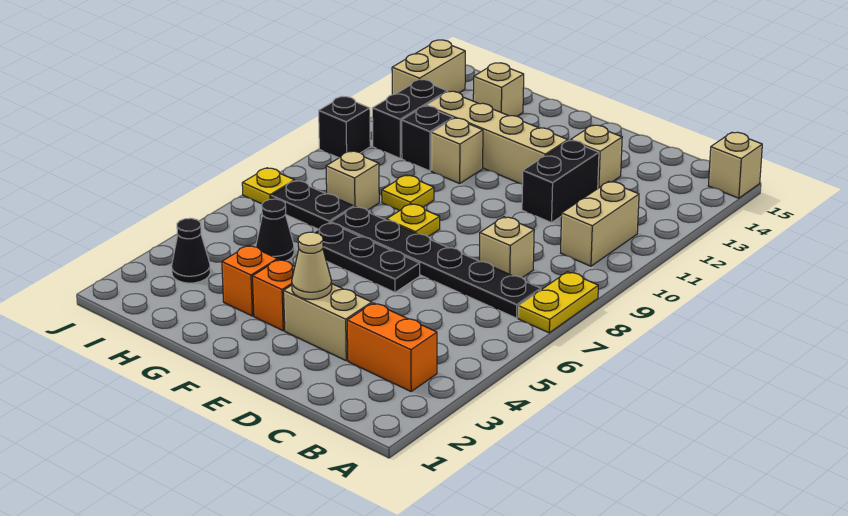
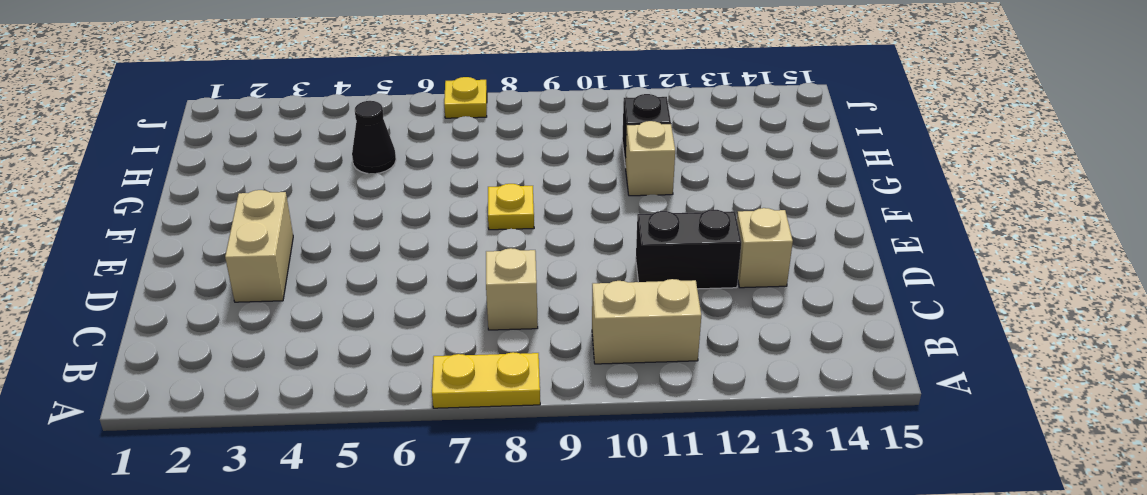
none -> tan 1x1 brick [708,132,762,198]
none -> orange 1x2 brick [347,303,437,391]
none -> black 1x6 plate [331,207,541,318]

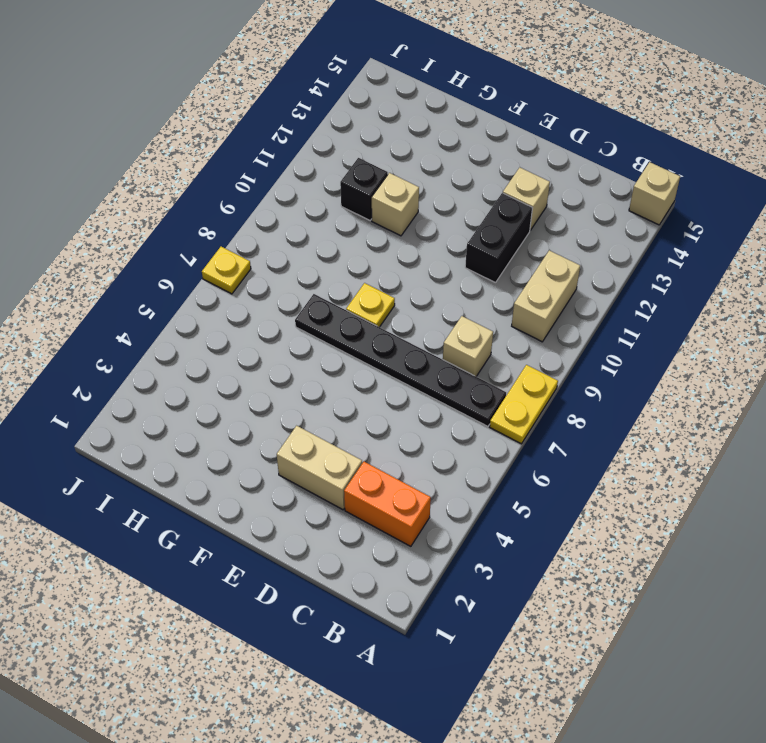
none -> black 1x3 plate [314,223,420,292]
none -> tan 1x4 brick [426,91,568,184]
none -> orange 1x1 brick [252,260,295,331]

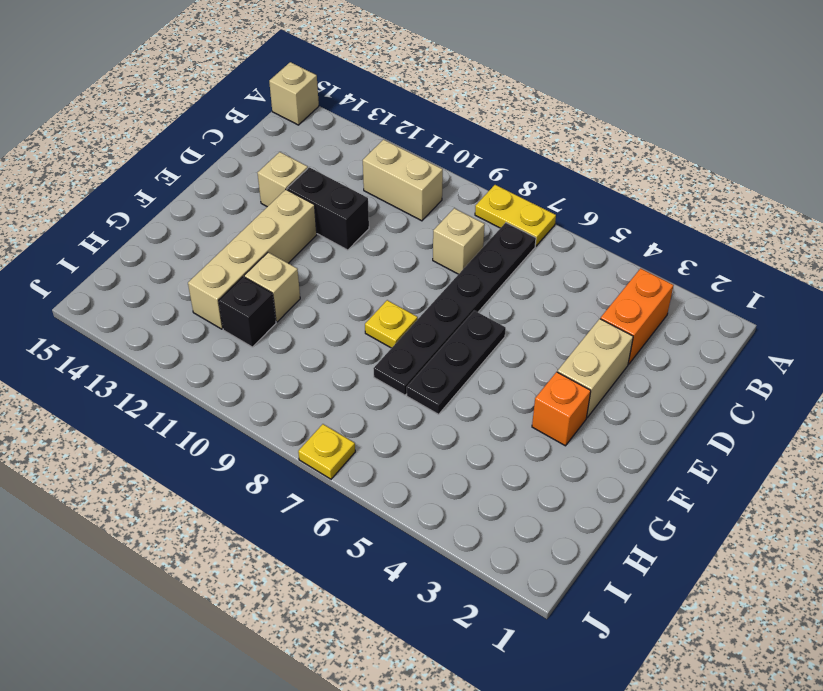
none -> orange 1x1 brick [222,245,277,316]
none -> yellow 1x1 plate [382,175,434,211]
none -> black 1x1 cone [256,199,294,261]

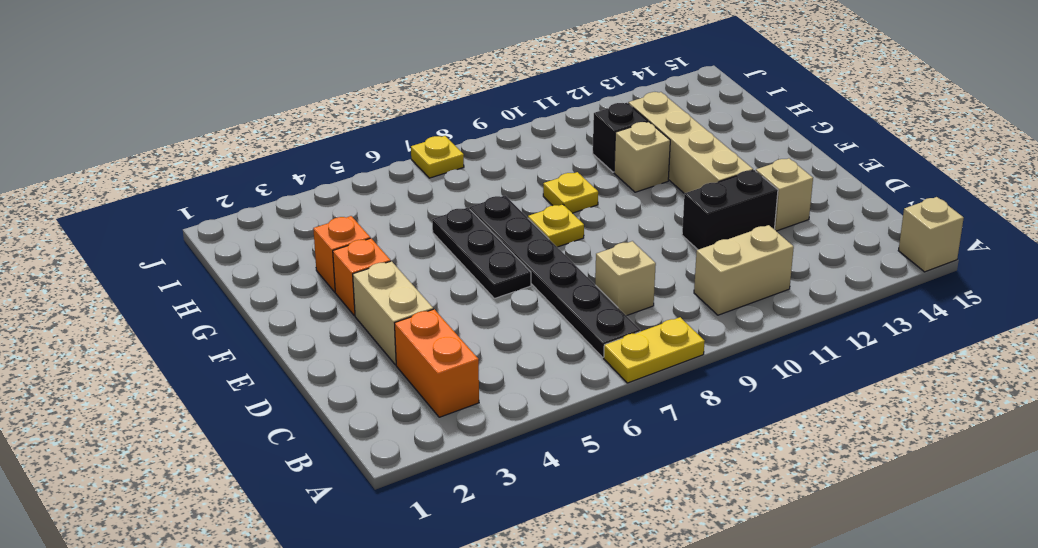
none -> black 1x1 cone [256,199,294,261]
none -> black 1x2 plate [271,181,354,229]
none -> tan 1x1 brick [326,151,379,210]

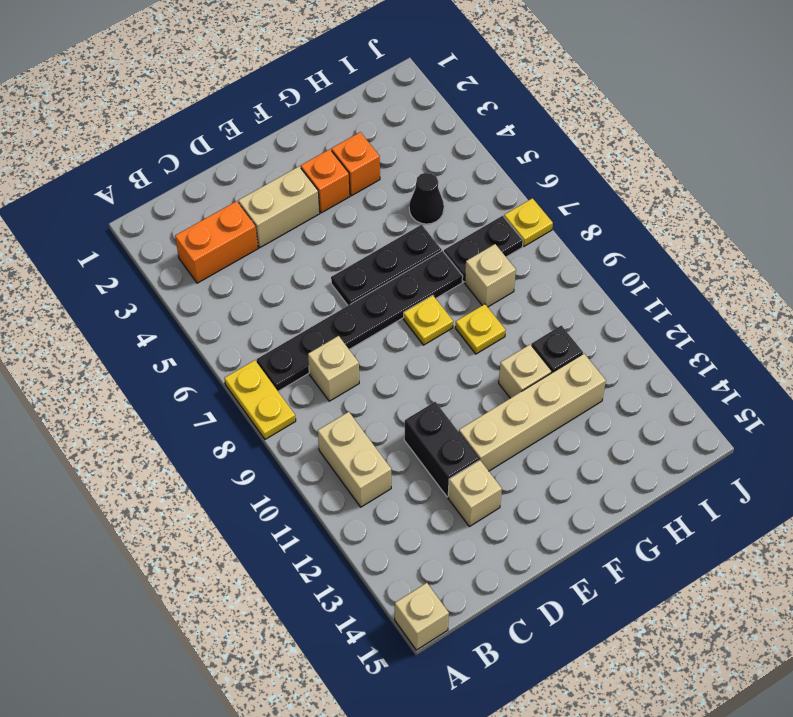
none -> tan 1x1 brick [473,63,524,116]
none -> black 1x1 cone [172,218,210,283]
none -> black 1x2 brick [372,80,448,158]

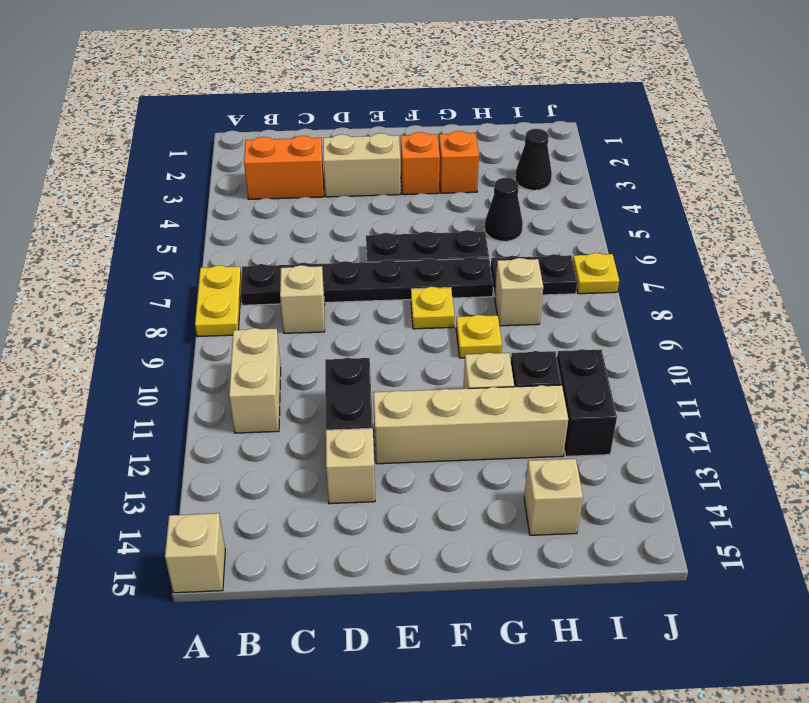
none -> black 1x1 brick [319,97,370,158]
none -> tan 1x2 brick [392,40,465,95]
none -> tan 1x1 cone [292,232,332,299]

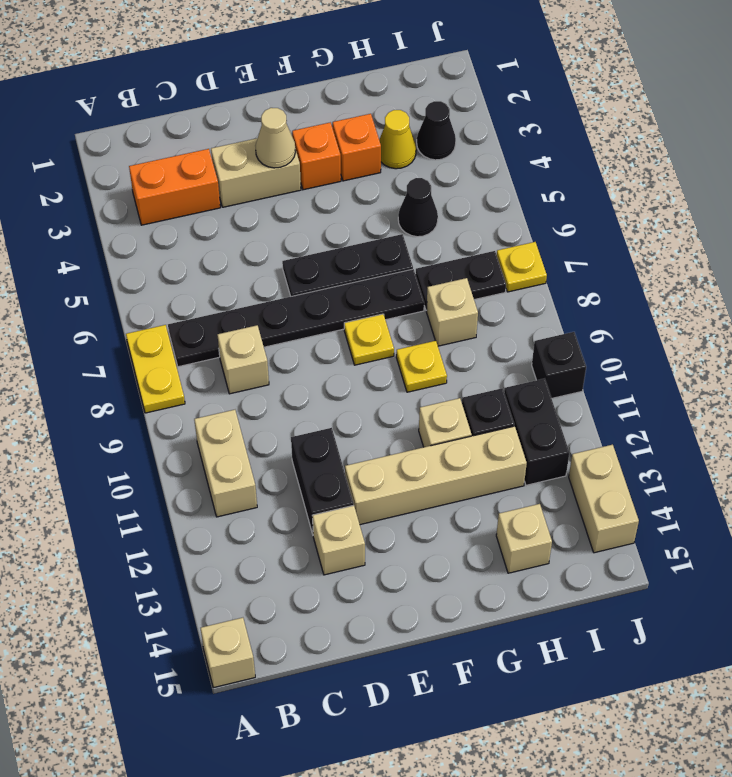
yellow 1x1 cone [379,110,416,169] -> none

